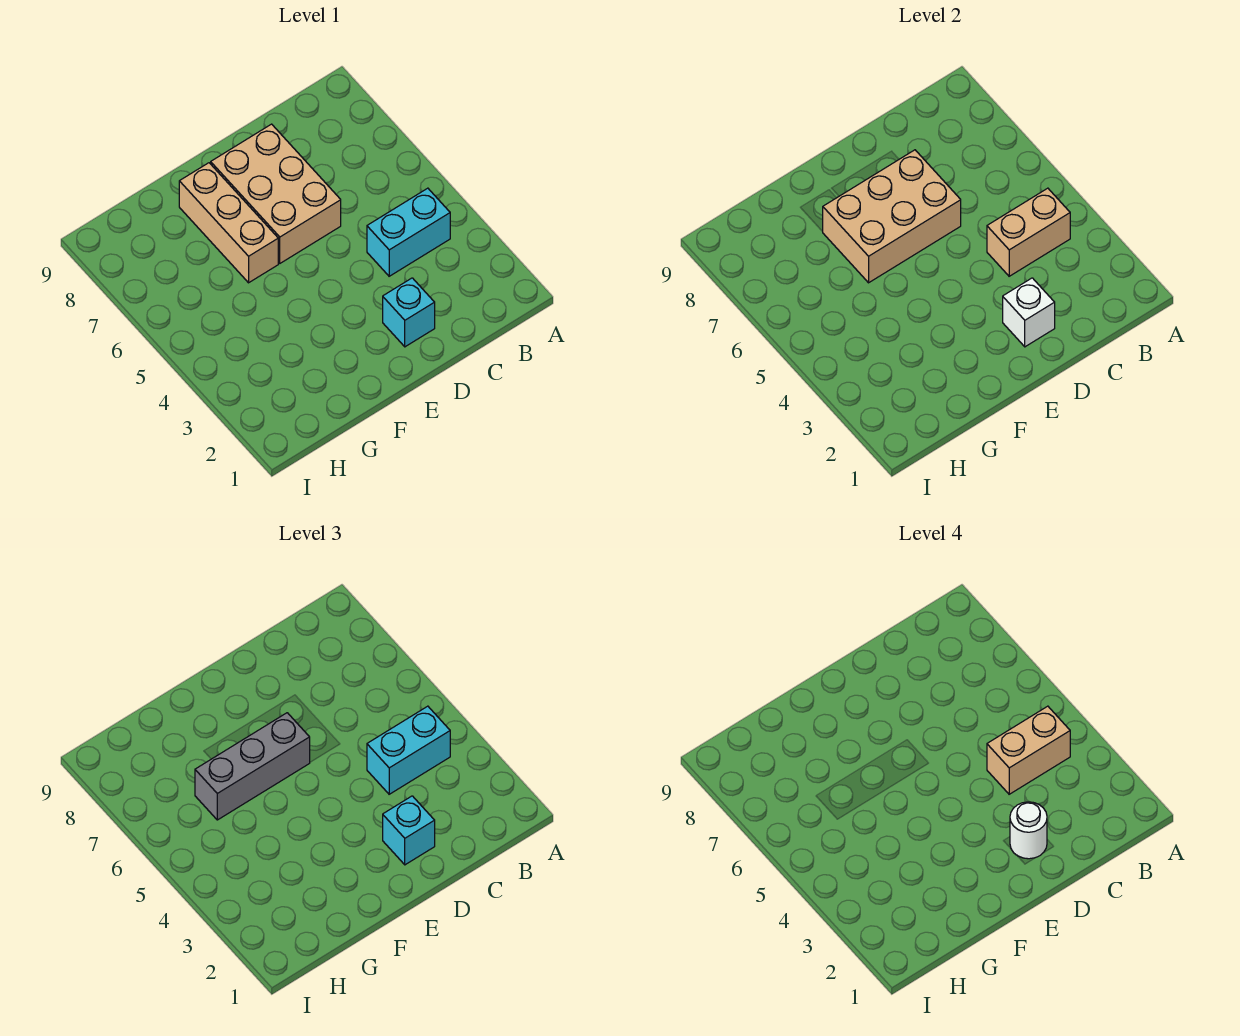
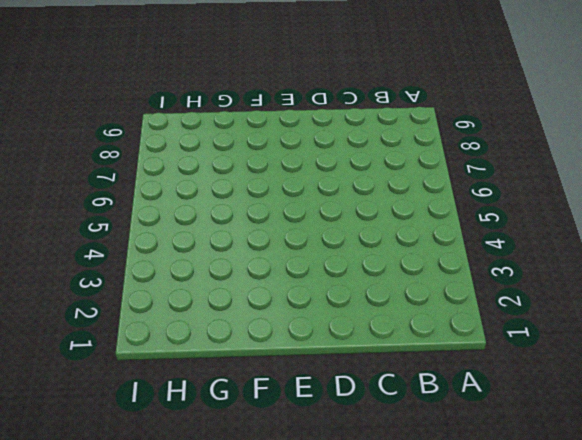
none -> cyan 1x2 brick [367,188,450,276]
none -> cyan 1x1 brick [383,278,435,347]
none -> tan 2x3 brick [211,124,341,263]

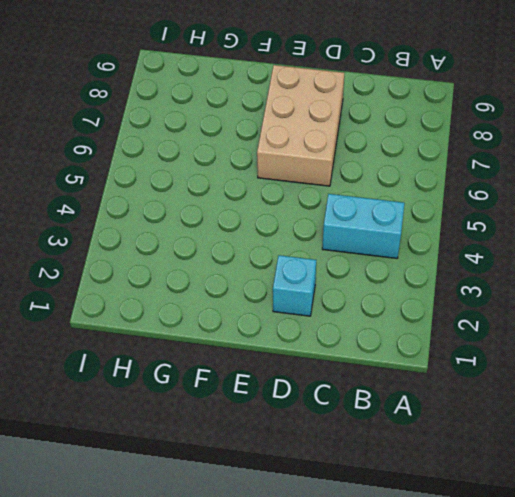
none -> tan 1x3 brick [179,163,278,283]
none -> tan 1x2 brick [987,188,1070,276]
none -> white 1x1 brick [1003,278,1055,347]

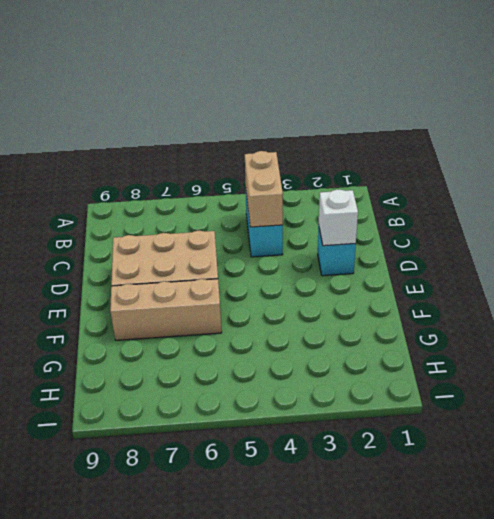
none -> tan 2x3 brick [823,150,961,283]
none -> cyan 1x2 brick [367,706,450,794]
none -> cyan 1x1 brick [383,796,435,865]

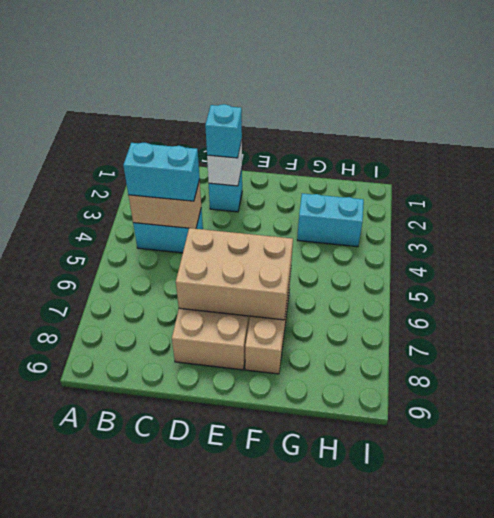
cyan 1x2 brick [297,193,364,247] -> none
none -> grey 1x3 brick [195,713,310,820]
none -> tan 1x2 brick [987,706,1070,794]
none -> white 1x1 round brick [1010,802,1047,859]

